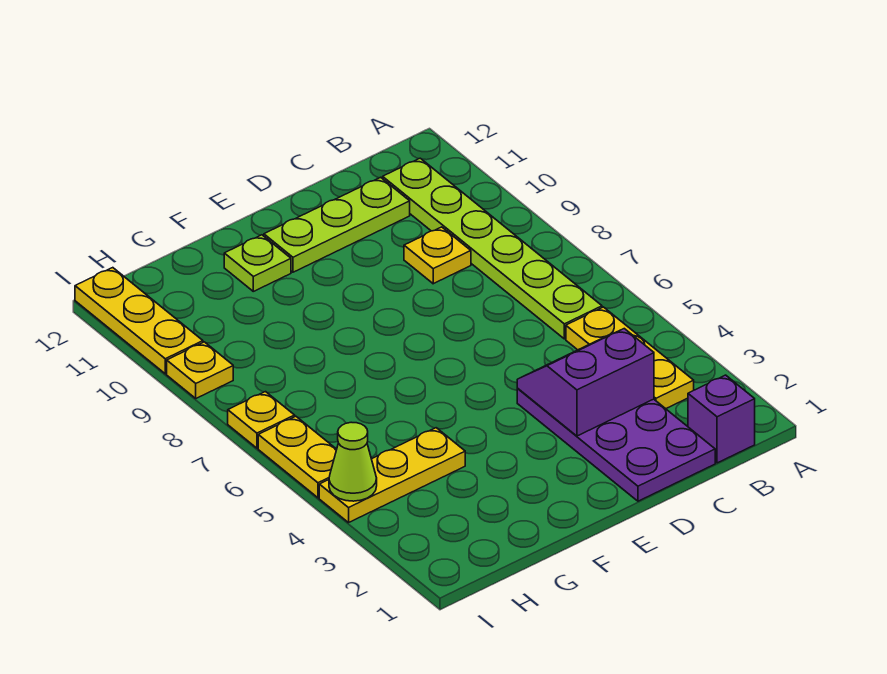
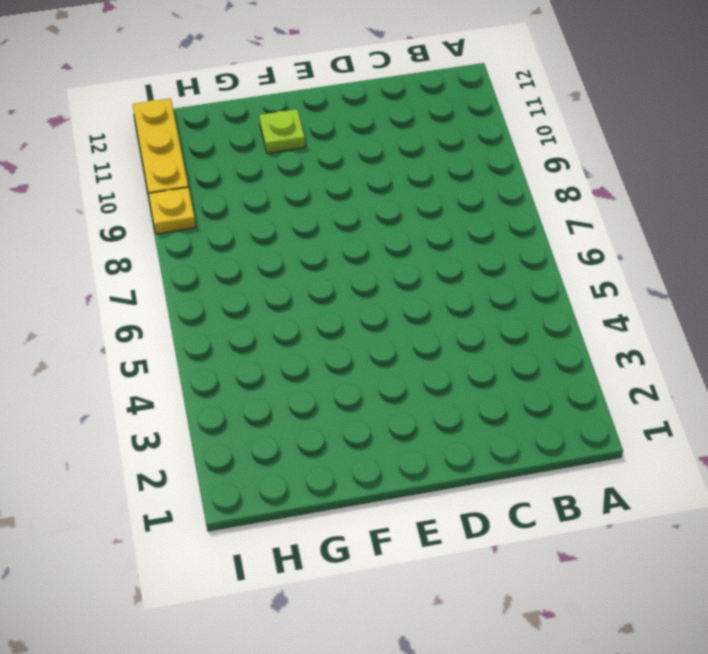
none -> purple 1x1 brick [688,375,755,463]
none -> yellow 1x3 plate [566,307,694,409]
none -> lime 1x6 plate [383,158,602,339]

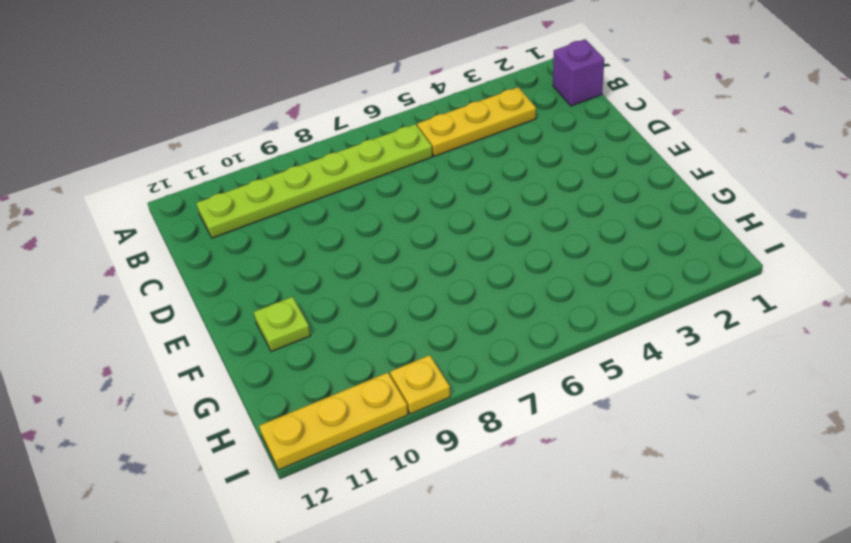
none -> purple 2x4 plate [517,389,715,501]
none -> yellow 1x1 plate [404,227,471,284]
none -> lime 1x3 plate [264,177,410,272]

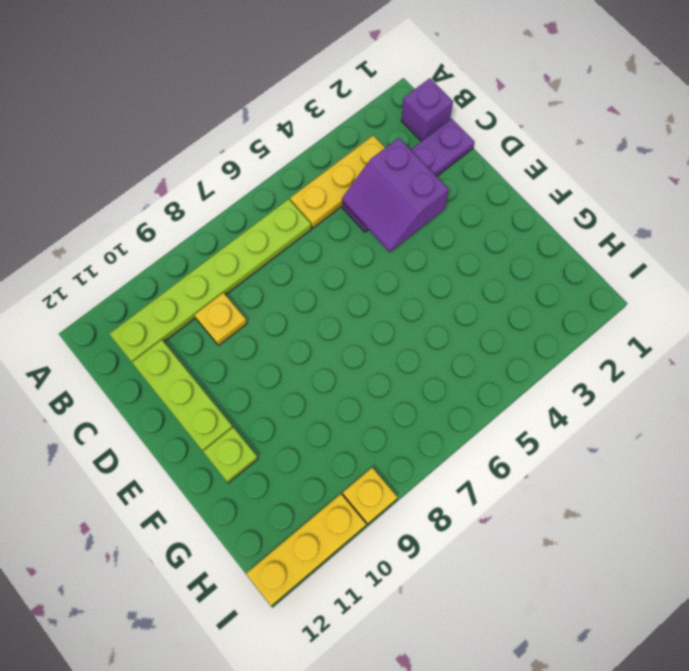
purple 1x4 plate [342,119,475,232] -> purple 2x4 plate [517,389,715,501]
none -> yellow 1x3 plate [319,428,465,523]
none -> yellow 1x2 plate [258,416,337,498]
none -> yellow 1x1 plate [228,392,295,448]

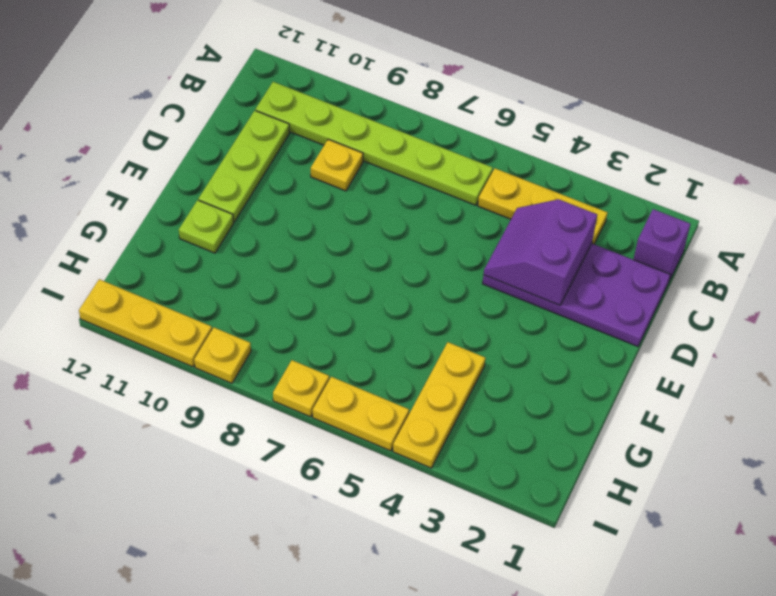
none -> lime 1x1 cone [329,422,377,501]

